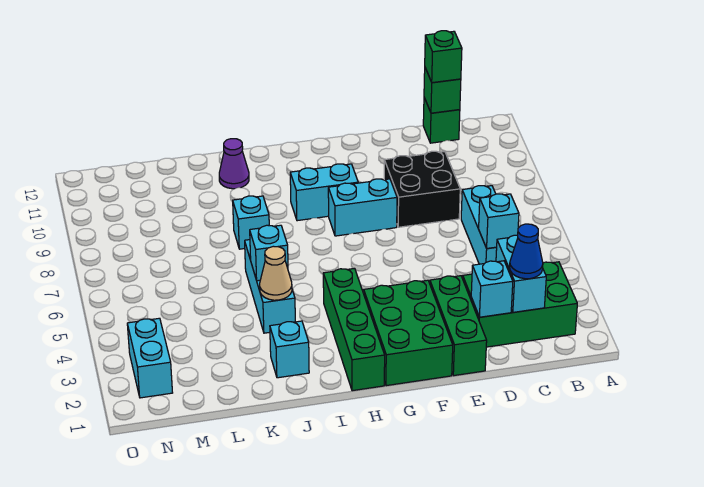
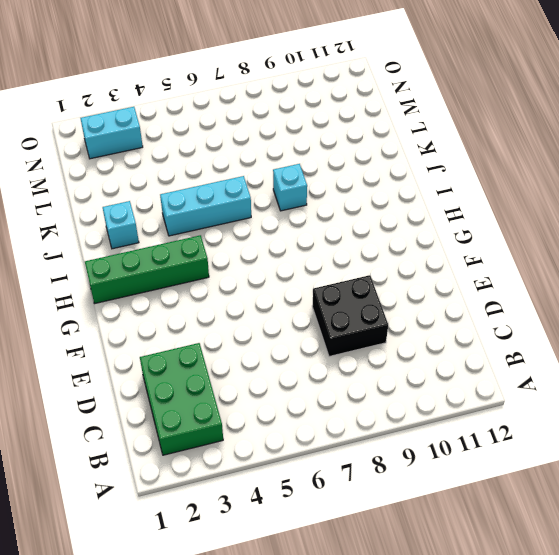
none -> cyan 1x3 brick [461,186,497,264]
none -> green 1x1 brick [423,98,460,143]
none -> green 1x3 brick [430,276,487,376]

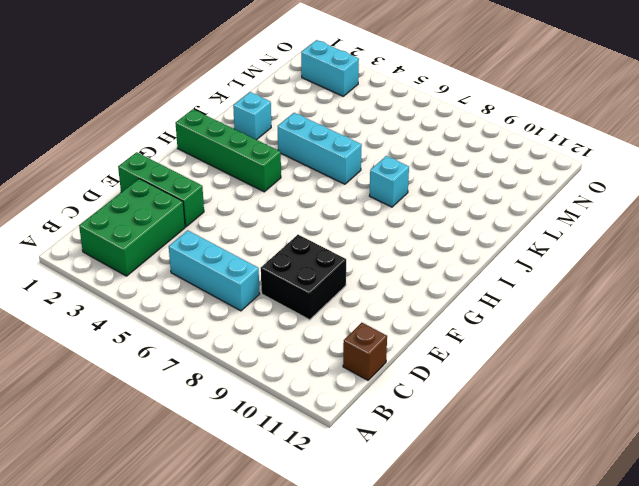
brown 1x1 brick [343,323,387,380] -> green 1x1 brick [423,98,460,143]
none -> green 2x3 brick [364,280,453,386]
none -> cyan 1x2 brick [328,179,397,236]
none -> cyan 1x2 brick [290,164,358,221]

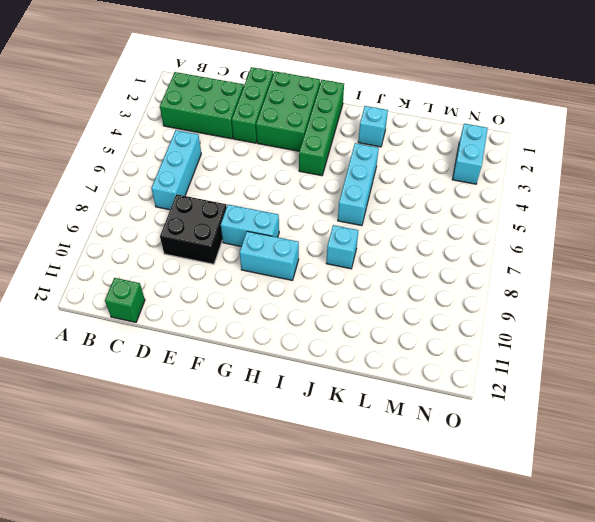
none -> purple 1x1 cone [219,139,249,189]
none -> cyan 1x2 brick [496,235,546,312]
none -> cyan 1x1 brick [479,194,519,248]

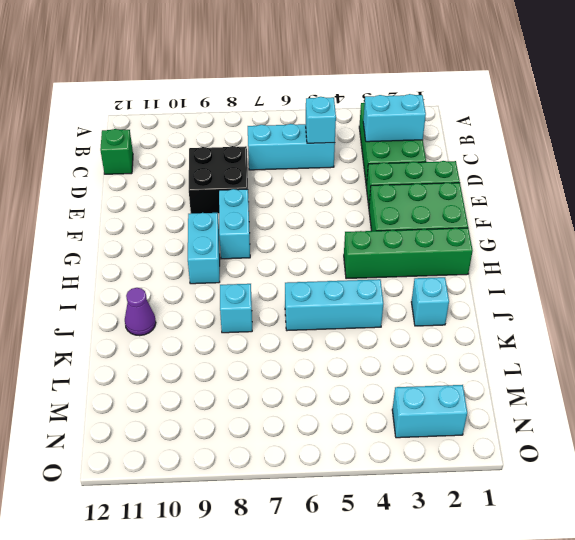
none -> green 1x1 brick [424,68,461,113]
none -> cyan 1x1 brick [471,261,513,317]
none -> tan 1x1 cone [260,246,292,300]

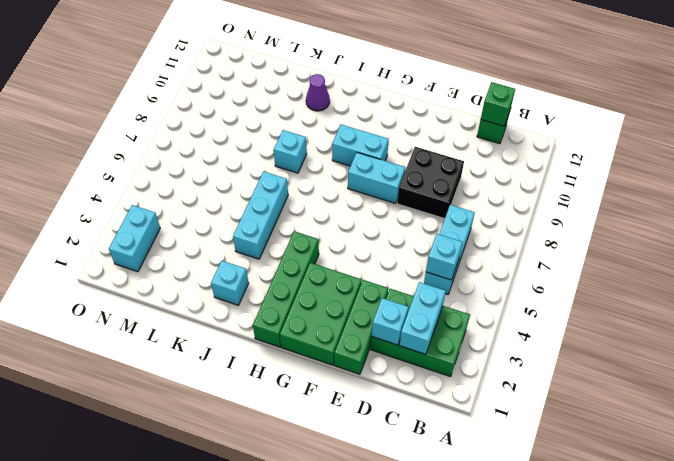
none -> tan 1x1 cone [260,246,292,300]
none -> cyan 1x1 brick [250,225,288,281]
none -> blue 1x1 cone [510,224,543,279]

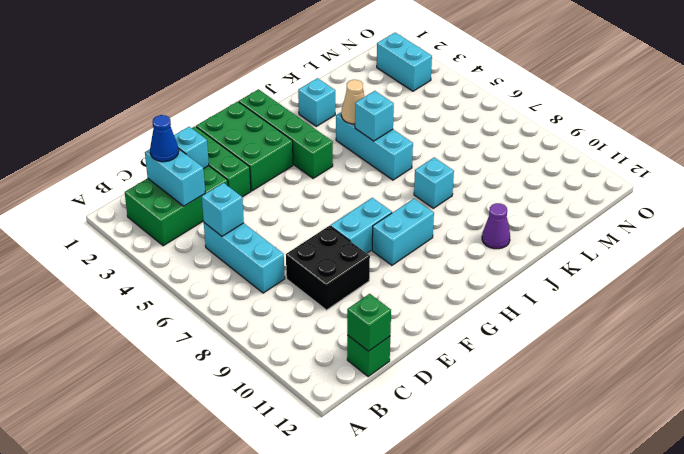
none -> green 1x1 brick [425,31,462,83]

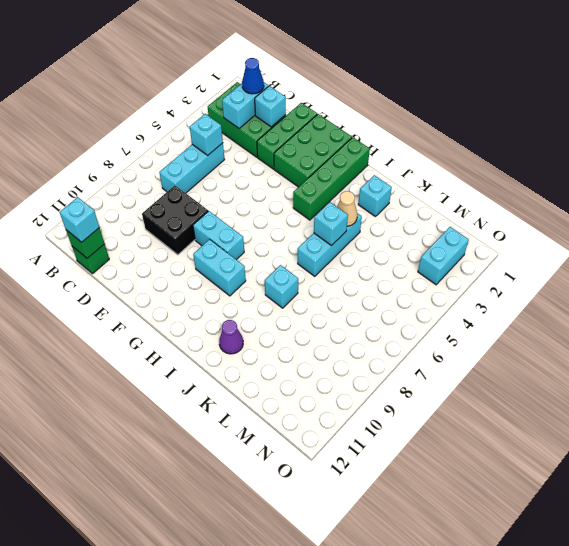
cyan 1x1 brick [60,197,99,242] -> green 1x1 brick [425,31,462,83]

